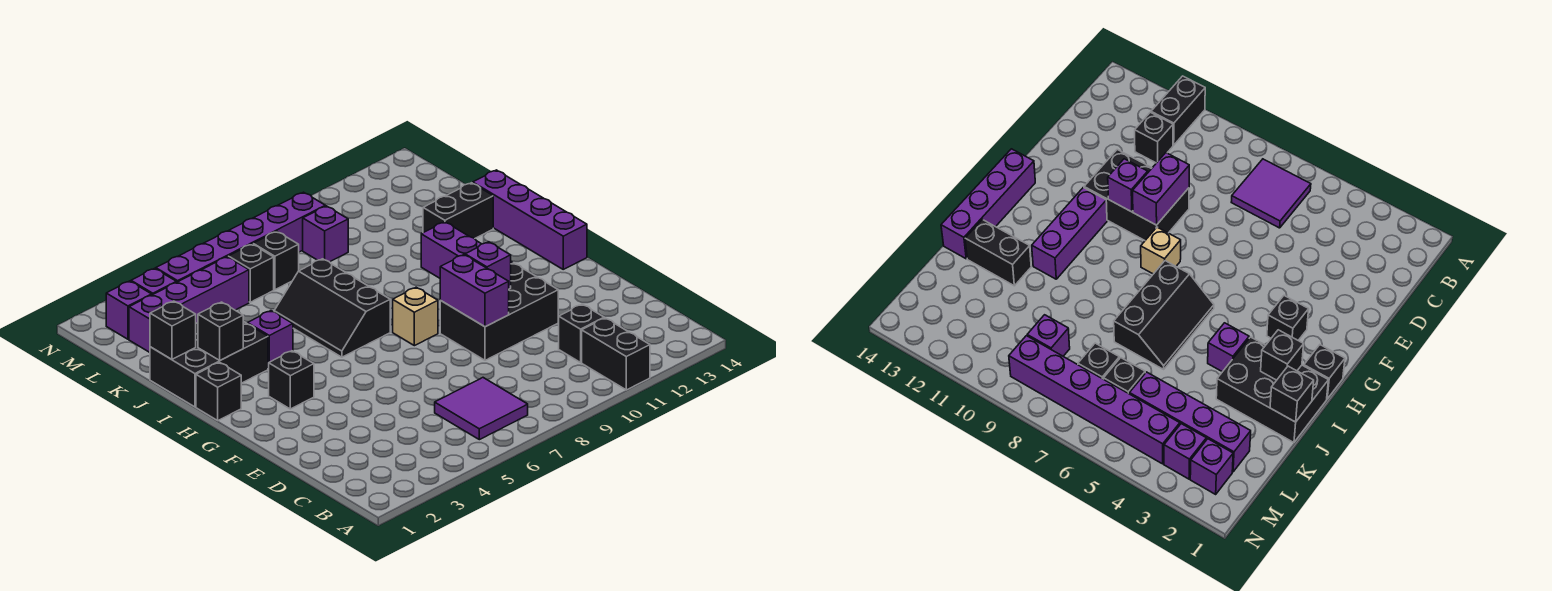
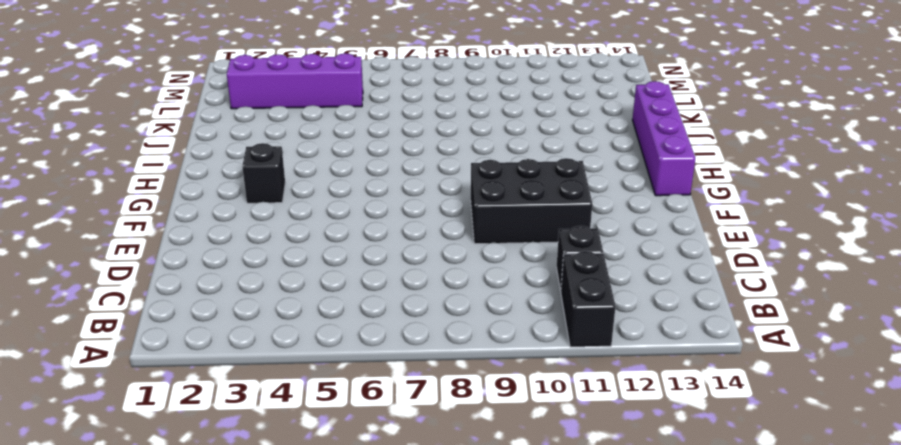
none -> purple 2x2 tile [435,378,528,440]
none -> tan 1x1 brick [393,287,438,346]
none -> purple 1x3 brick [421,222,512,278]

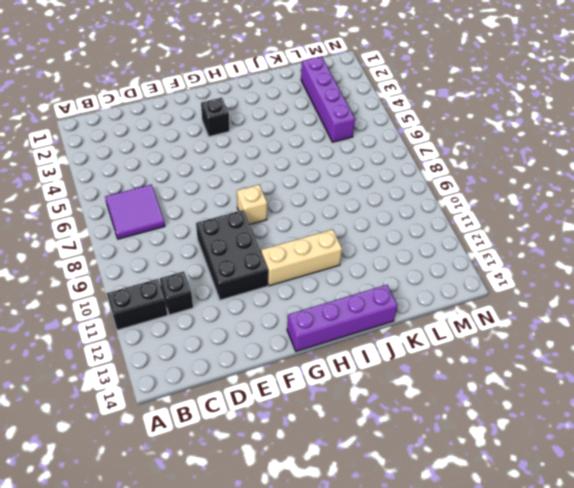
tan 1x3 brick [261,229,342,286] -> purple 1x3 brick [421,222,512,278]
none -> black 1x1 brick [196,362,241,420]
none -> black 2x3 slope [274,259,390,357]
none -> black 2x3 brick [150,321,268,407]

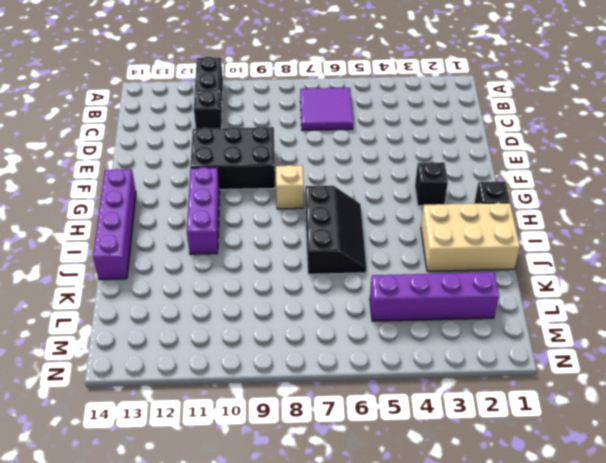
tan 2x3 brick [421,203,520,271] -> black 2x3 brick [150,321,268,407]
none -> purple 1x1 brick [247,311,293,369]
none -> black 1x2 brick [423,183,493,238]
none -> black 1x1 brick [228,244,274,302]

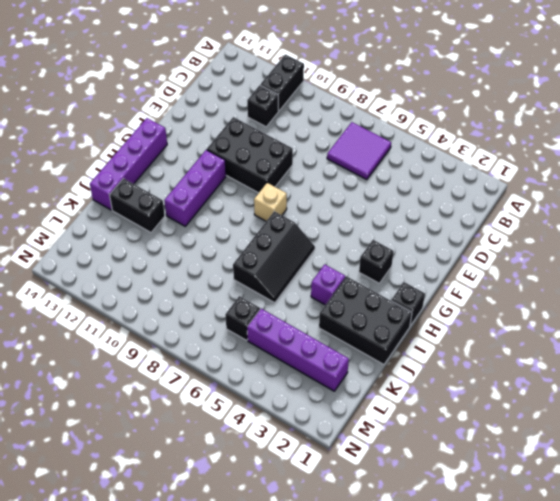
none -> black 1x1 brick [253,231,299,290]
none -> purple 1x1 brick [303,206,348,262]
none -> purple 1x1 brick [106,281,152,339]

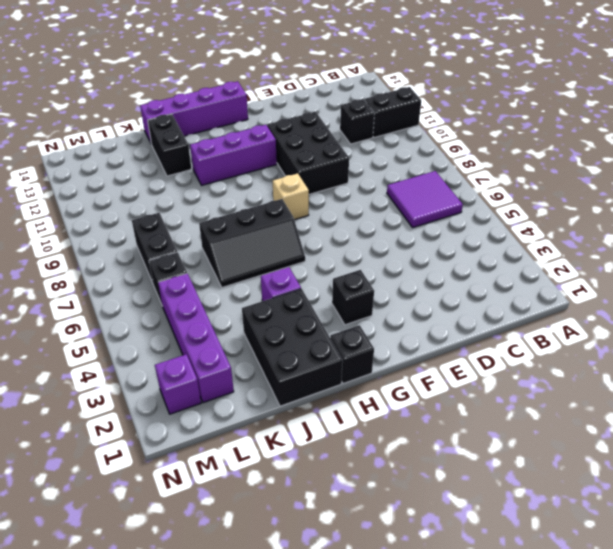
black 1x2 brick [132,213,177,283] -> black 1x1 brick [253,231,299,290]
none -> purple 1x1 brick [303,206,348,262]
none -> purple 1x1 brick [131,268,176,295]
none -> purple 1x6 brick [156,192,325,282]

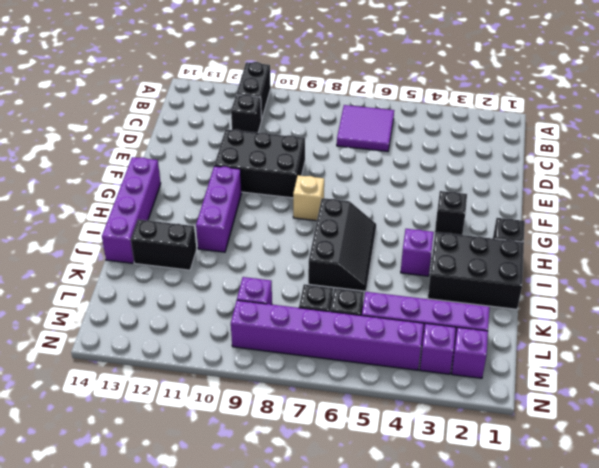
none -> purple 1x2 brick [440,255,509,327]
none -> purple 1x1 brick [465,242,511,289]
none -> black 1x1 brick [198,302,243,360]

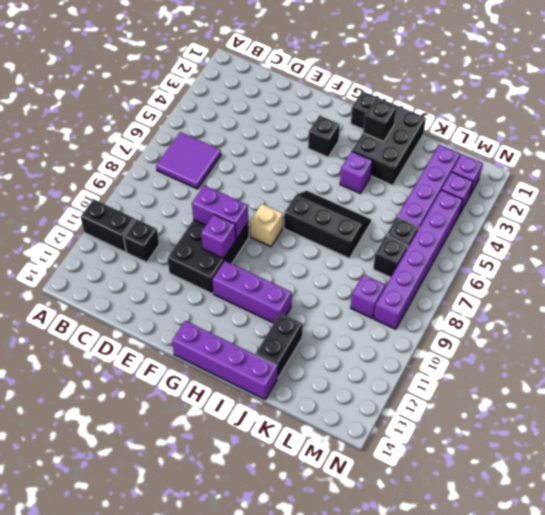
none -> black 1x1 brick [150,301,196,359]

